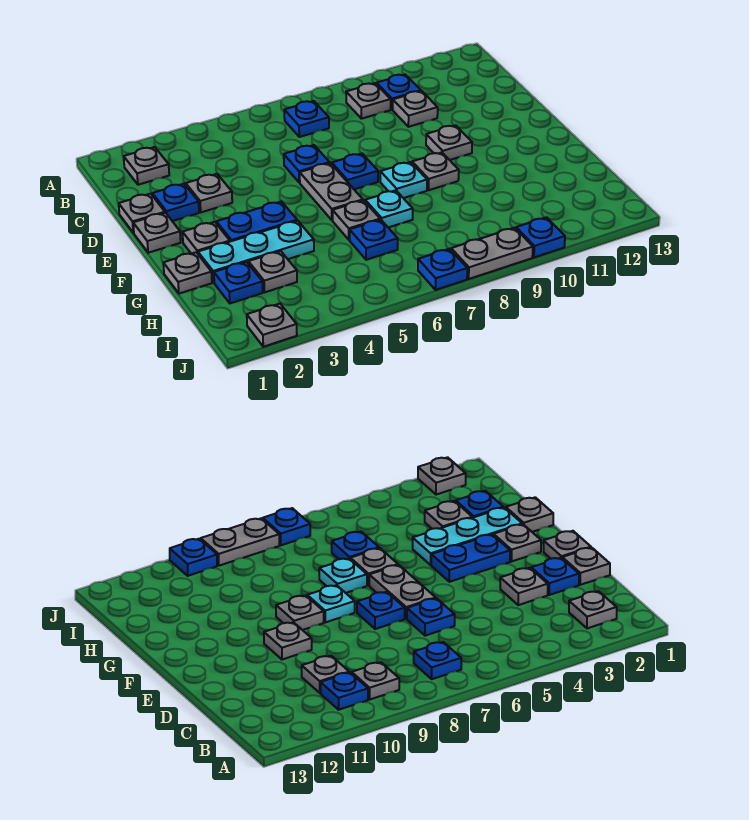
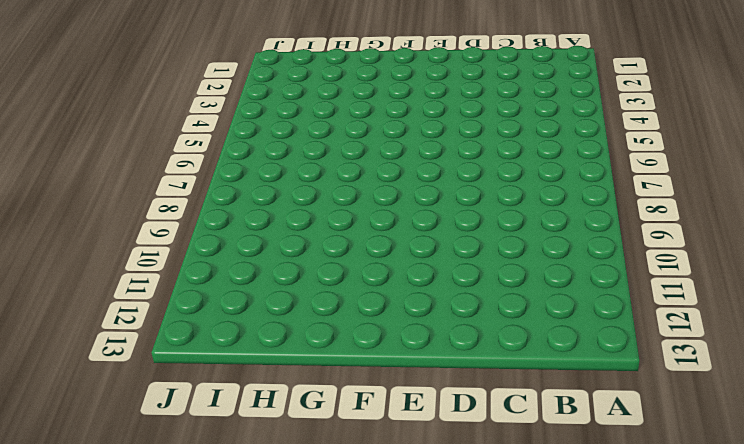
none -> grey 1x1 plate [124,147,169,185]
none -> blue 1x1 plate [284,101,329,137]
none -> grey 1x1 plate [346,83,391,119]

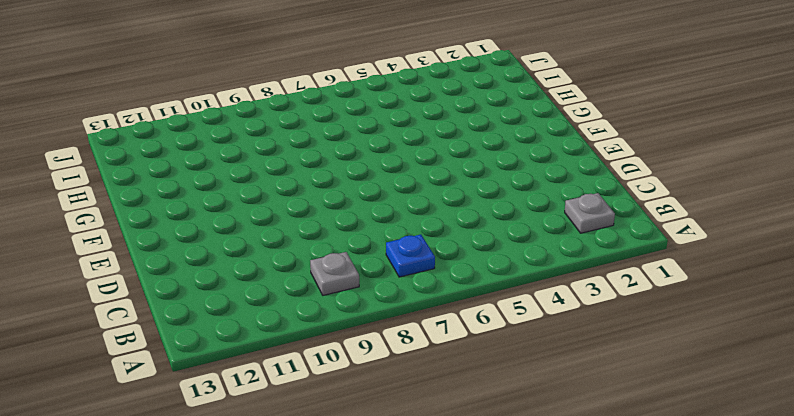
none -> blue 1x1 plate [377,75,421,110]
none -> grey 1x1 plate [393,91,438,127]
none -> grey 1x1 plate [119,194,165,233]

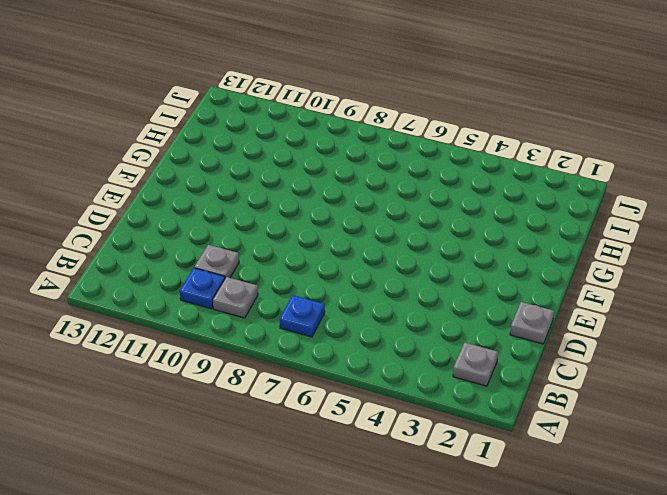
none -> blue 1x1 plate [152,184,199,221]
none -> grey 1x1 plate [186,174,232,212]
none -> blue 1x1 plate [284,145,330,183]

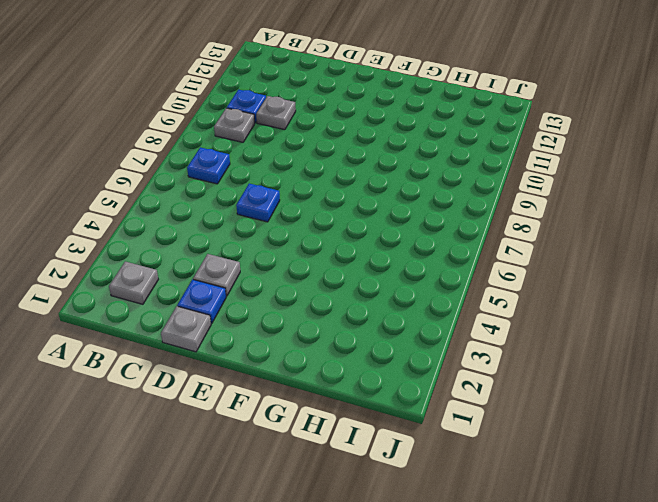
none -> grey 1x1 plate [133,213,181,253]
none -> grey 1x2 plate [300,163,363,220]
none -> blue 1x1 plate [332,154,378,189]

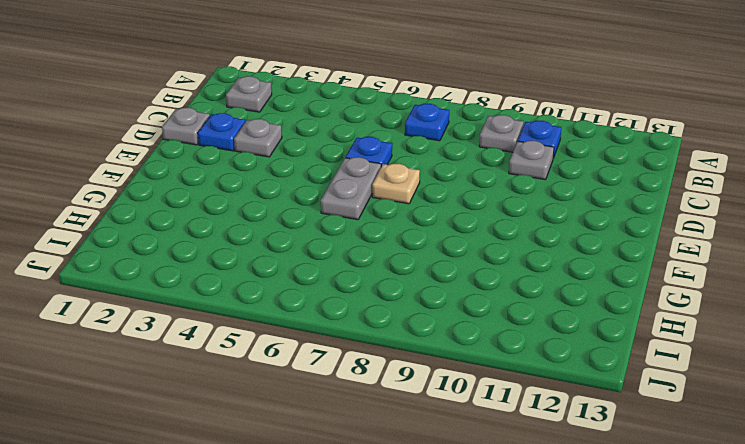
tan 1x1 plate [372,164,420,204] -> blue 1x1 plate [332,154,378,189]
none -> grey 1x1 plate [133,213,181,253]
none -> grey 1x1 plate [426,125,472,160]
none -> grey 1x1 plate [182,222,230,254]

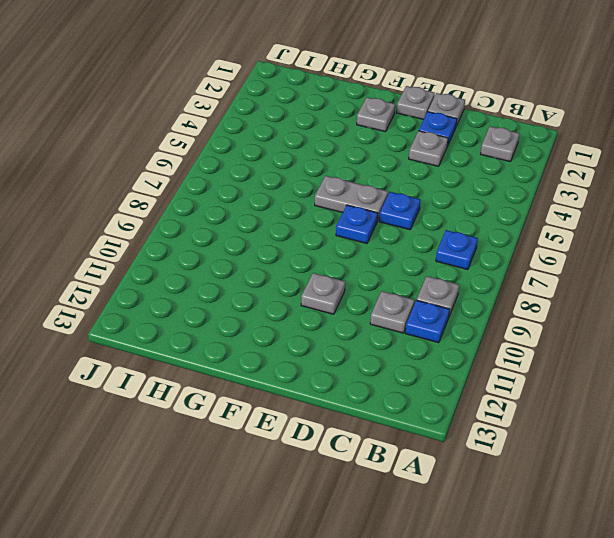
none -> blue 1x2 plate [216,201,297,242]
none -> cyan 1x1 plate [380,162,427,198]
none -> grey 1x1 plate [412,152,459,190]

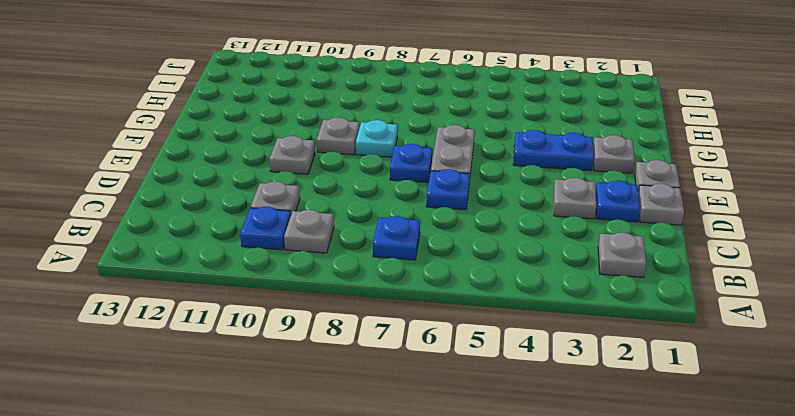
none -> grey 1x1 plate [163,252,212,294]
none -> cyan 1x3 plate [198,221,314,282]
none -> grey 1x1 plate [333,200,380,240]

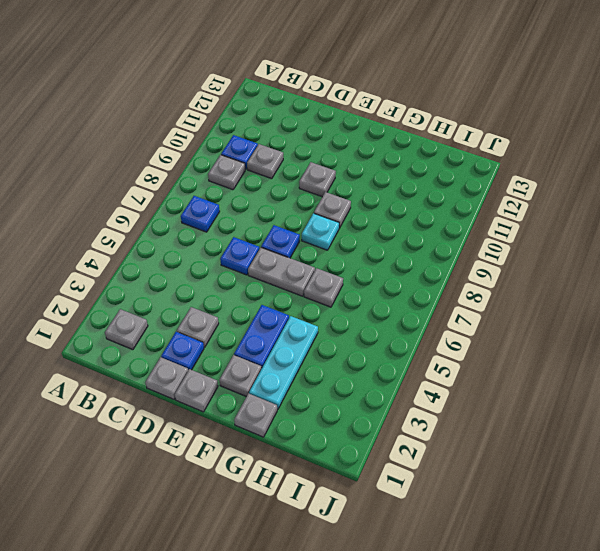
none -> cyan 1x1 plate [365,190,413,227]
none -> blue 1x1 plate [214,262,263,303]
none -> grey 1x1 plate [248,251,297,292]

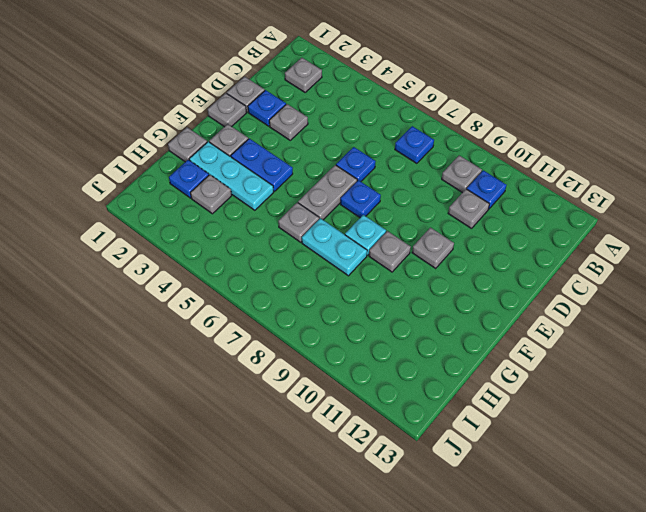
cyan 1x2 plate [302,218,367,276] -> cyan 1x1 plate [365,190,413,227]
none -> blue 1x1 plate [350,220,398,260]
none -> grey 1x1 plate [247,304,297,347]
none -> blue 1x1 plate [418,249,467,290]

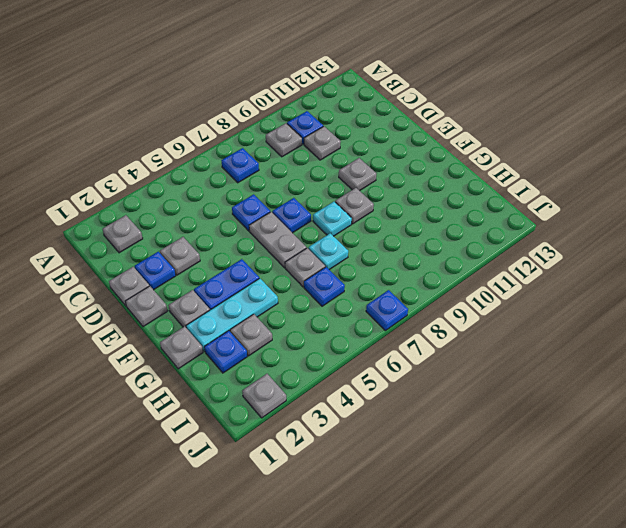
none -> grey 1x2 plate [451,228,533,279]
none -> blue 1x1 plate [516,217,565,257]

